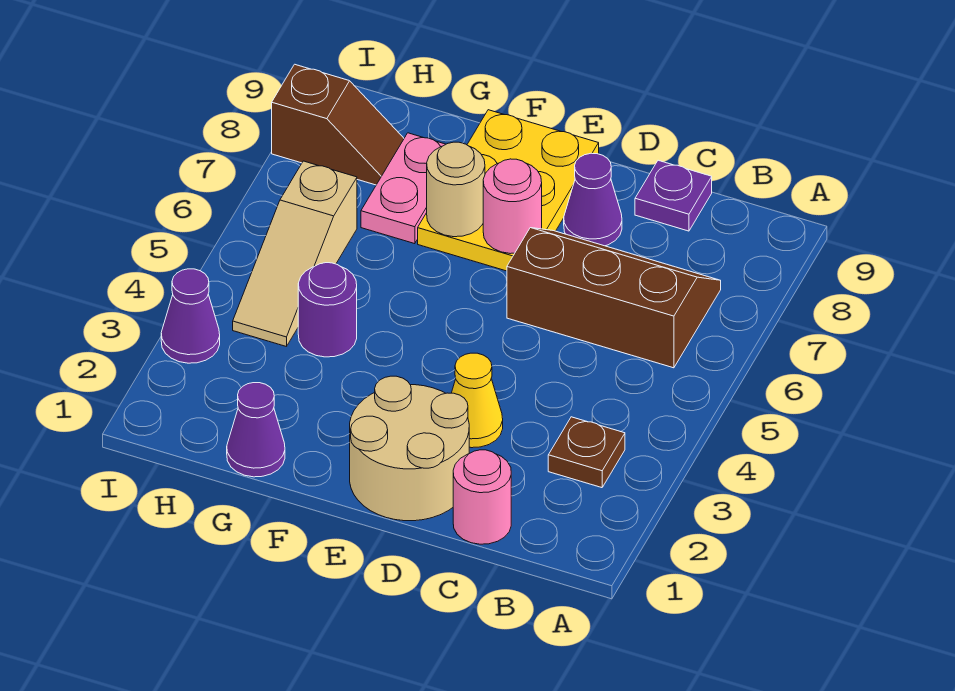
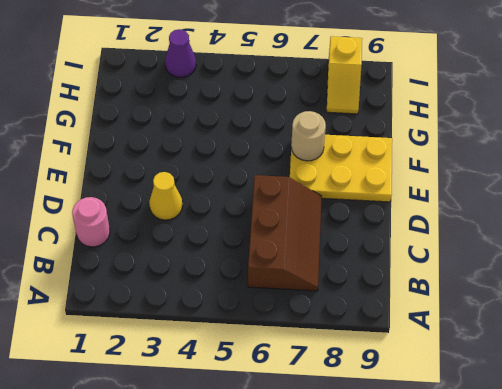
yellow 1x2 slope [327,36,362,114] -> brown 1x2 slope [272,64,404,185]
none -> brown 1x1 plate [548,417,625,488]
none -> purple 1x1 plate [635,160,712,231]
none -> tan 2x2 round brick [350,376,469,521]

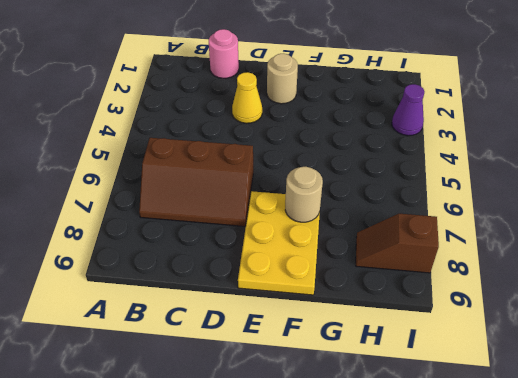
tan 1x1 round brick [267,54,298,104] -> tan 2x2 round brick [350,376,469,521]
none -> brown 1x1 plate [548,417,625,488]
none -> purple 1x1 plate [635,160,712,231]
none -> purple 1x1 cone [564,153,622,246]

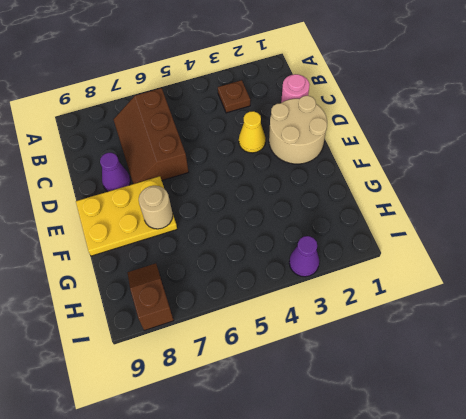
none -> purple 1x1 plate [635,160,712,231]
none -> purple 1x1 cone [227,383,285,477]
none -> purple 1x1 round brick [298,263,357,357]

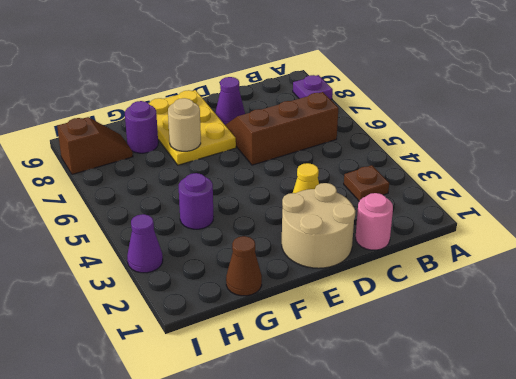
purple 1x1 plate [293,75,333,100] -> purple 1x1 plate moved to [635,160,712,231]
brown 1x1 cone [226,236,262,296] -> purple 1x1 cone [227,383,285,477]
purple 1x1 round brick [125,101,158,153] -> pink 1x2 plate [361,133,446,244]
none -> tan 1x3 slope [233,161,357,347]
none -> pink 1x1 round brick [483,159,542,254]

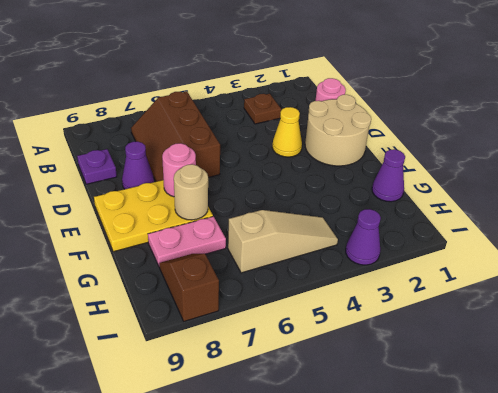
none -> purple 1x1 round brick [298,263,357,357]

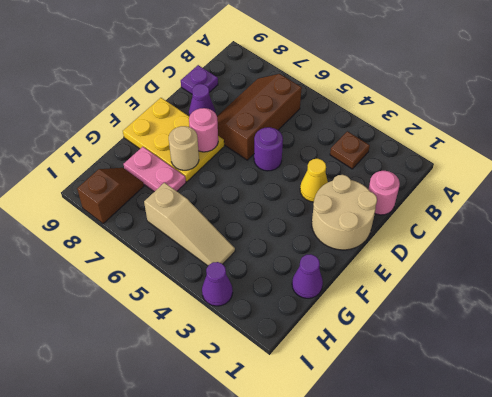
purple 1x1 round brick [254,127,283,171] -> purple 1x1 round brick moved to [298,263,357,357]

